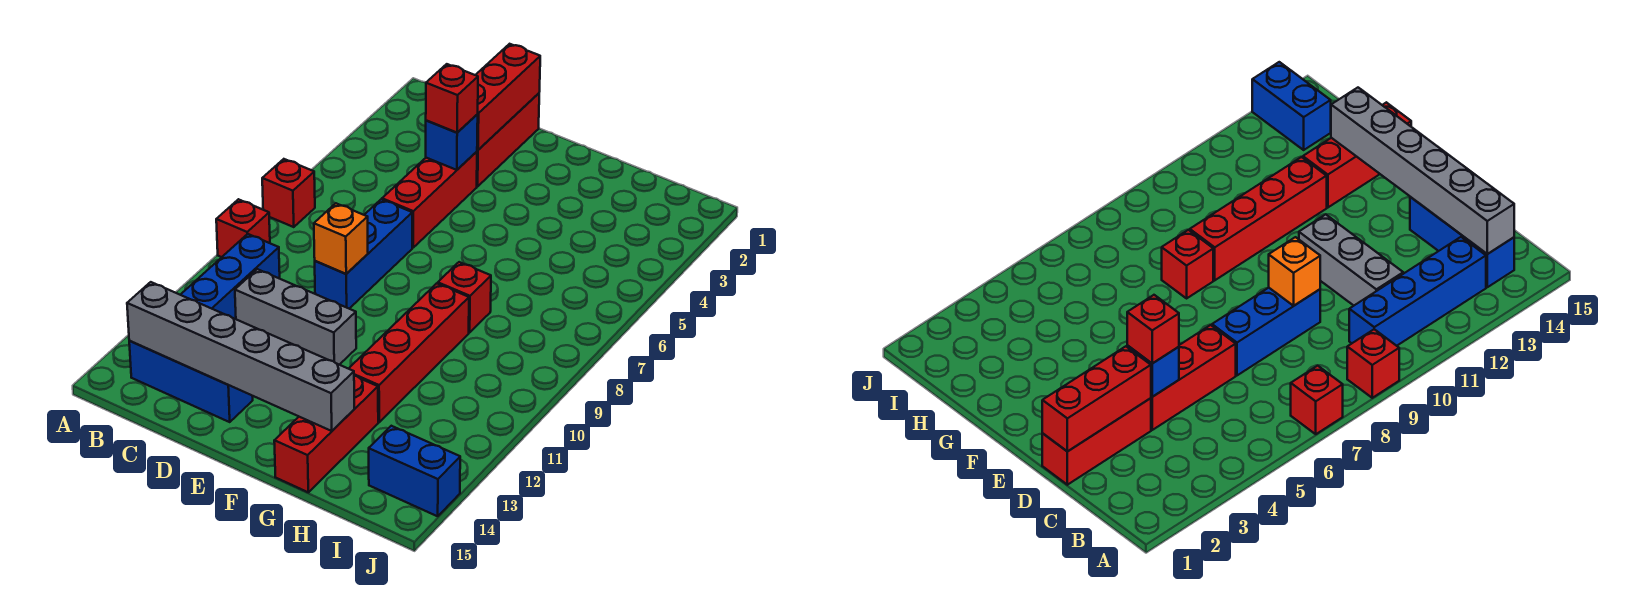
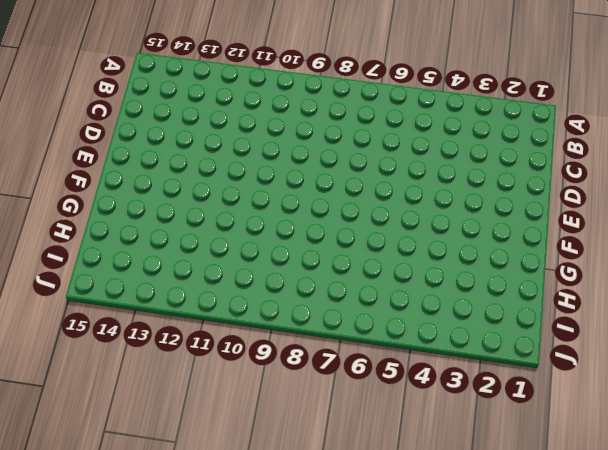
none -> red 1x1 brick [262,159,315,227]
none -> red 1x1 brick [216,199,270,257]
none -> blue 1x4 brick [181,234,280,319]

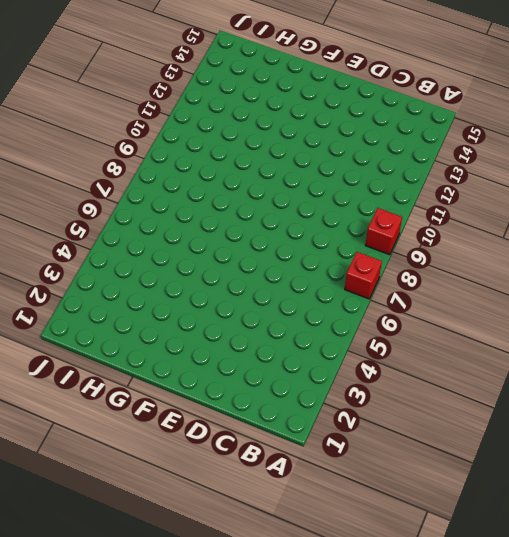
none -> blue 1x4 brick [181,234,280,319]
none -> blue 1x3 brick [129,341,253,422]
none -> grey 1x3 brick [235,269,356,365]

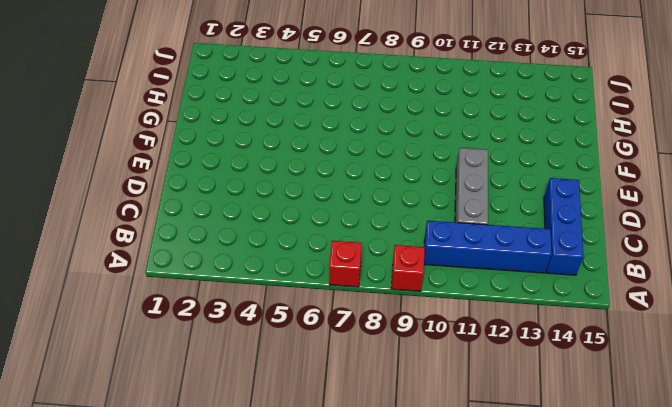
none -> red 1x3 brick [477,93,539,187]
none -> red 1x3 brick [382,152,477,247]
none -> blue 1x3 brick [315,199,412,309]

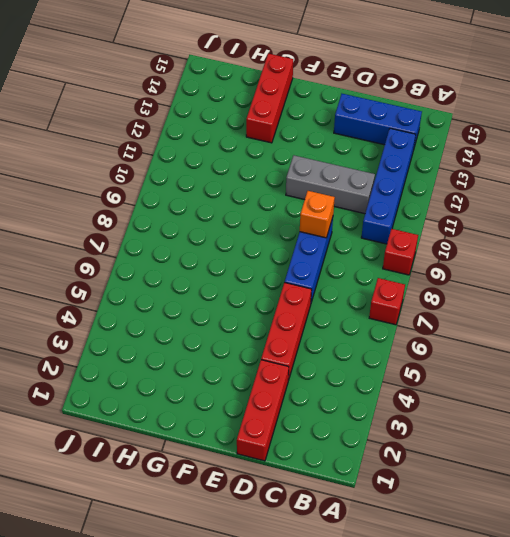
none -> red 1x1 brick [438,262,491,333]
none -> red 1x4 brick [349,283,469,422]
none -> blue 1x2 brick [369,426,460,516]

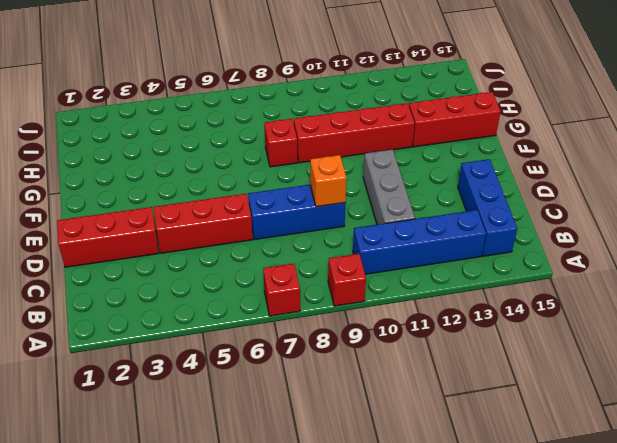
none -> blue 1x2 brick [369,426,460,516]
none -> grey 1x6 brick [127,282,354,431]
none -> red 1x3 brick [476,44,540,150]

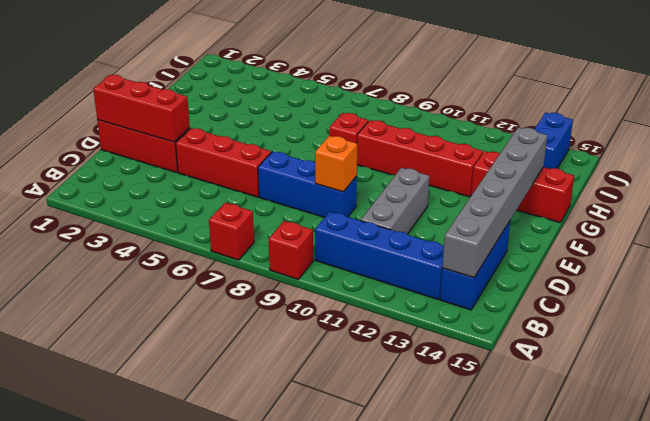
none -> blue 1x1 brick [426,114,478,170]
none -> red 1x1 brick [426,64,478,132]

